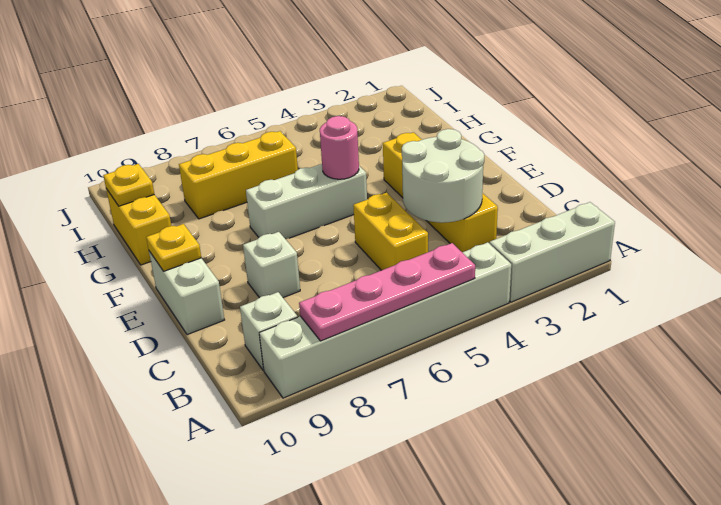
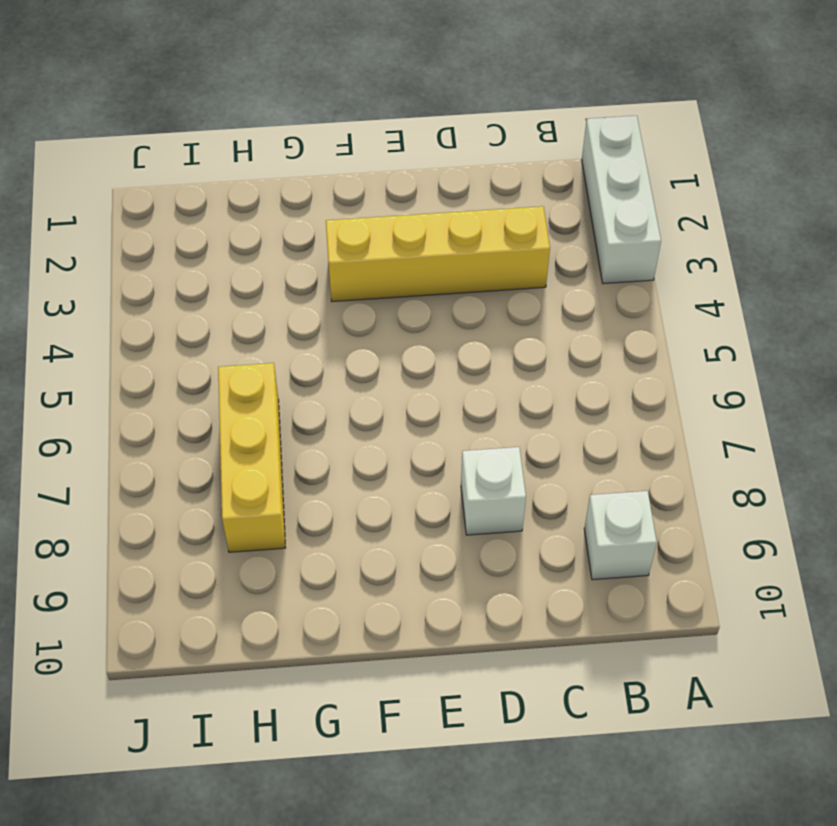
none -> white 1x6 brick [259,242,511,398]
none -> yellow 1x2 brick [353,193,428,270]
none -> white 1x2 brick [149,251,224,335]

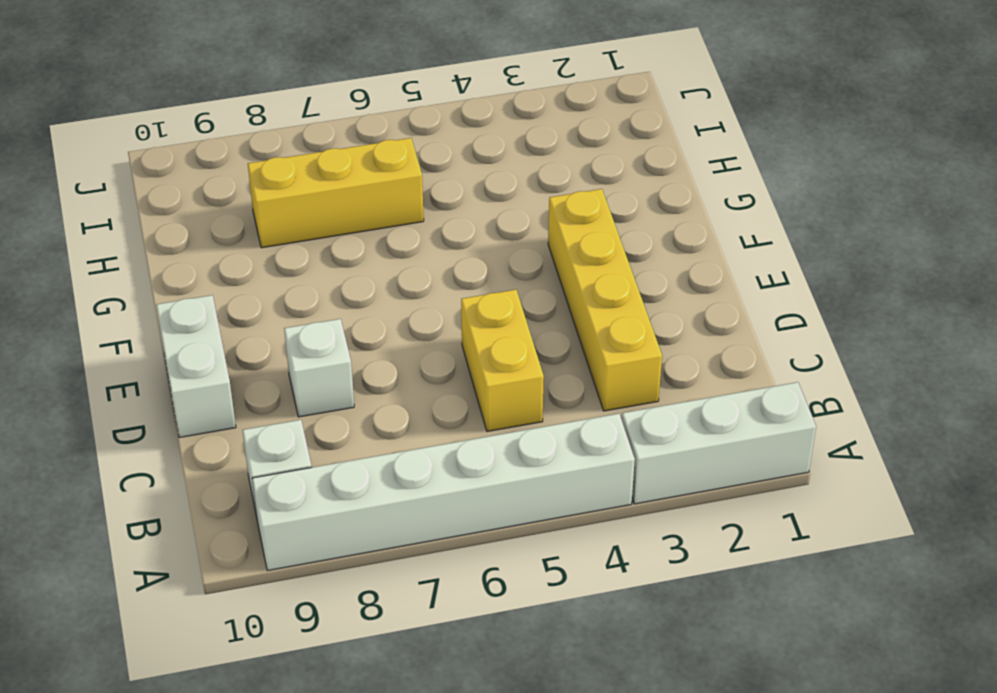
none -> white 1x3 brick [246,164,367,239]
none -> yellow 1x2 brick [106,189,171,265]
none -> pink 1x4 plate [299,243,475,341]

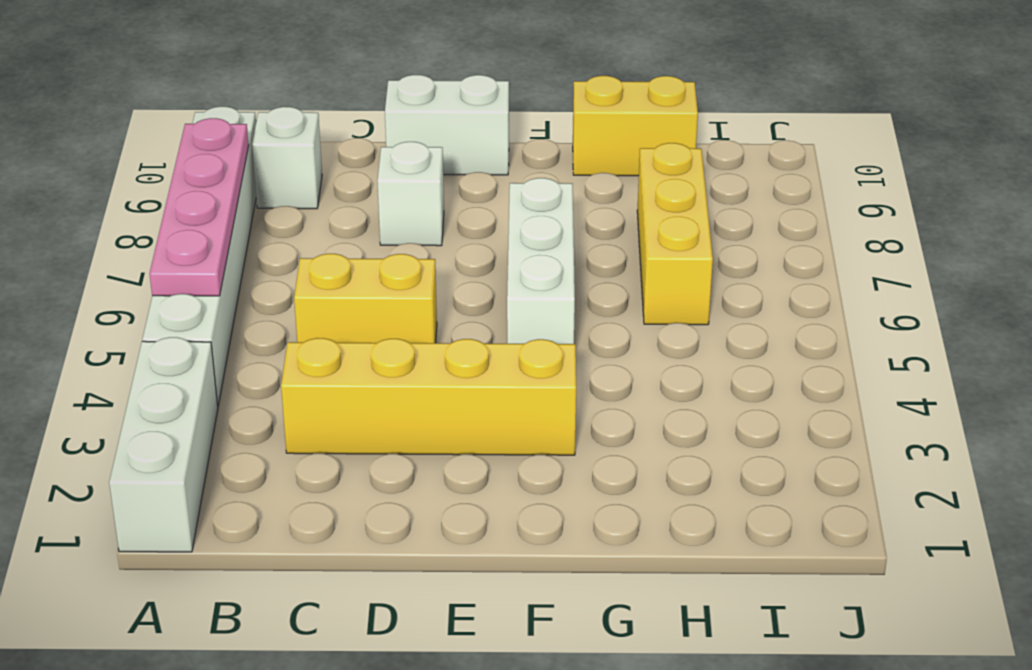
none -> white 2x2 round brick [402,129,484,223]
none -> yellow 1x1 plate [146,224,201,271]
none -> pink 1x1 round brick [320,116,359,179]

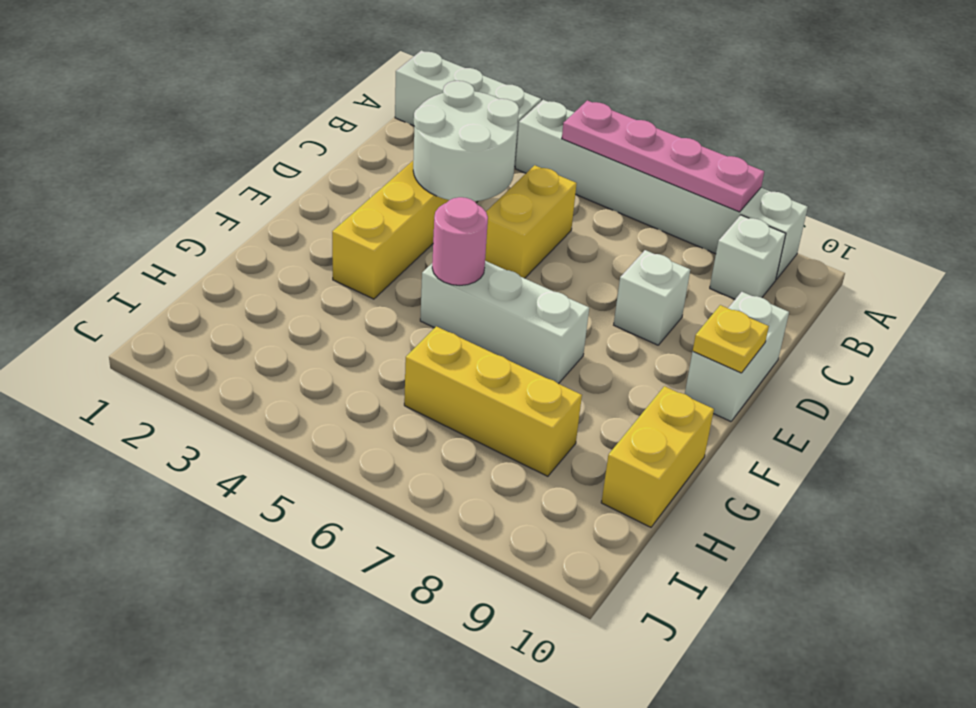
none -> yellow 1x1 plate [103,164,154,206]

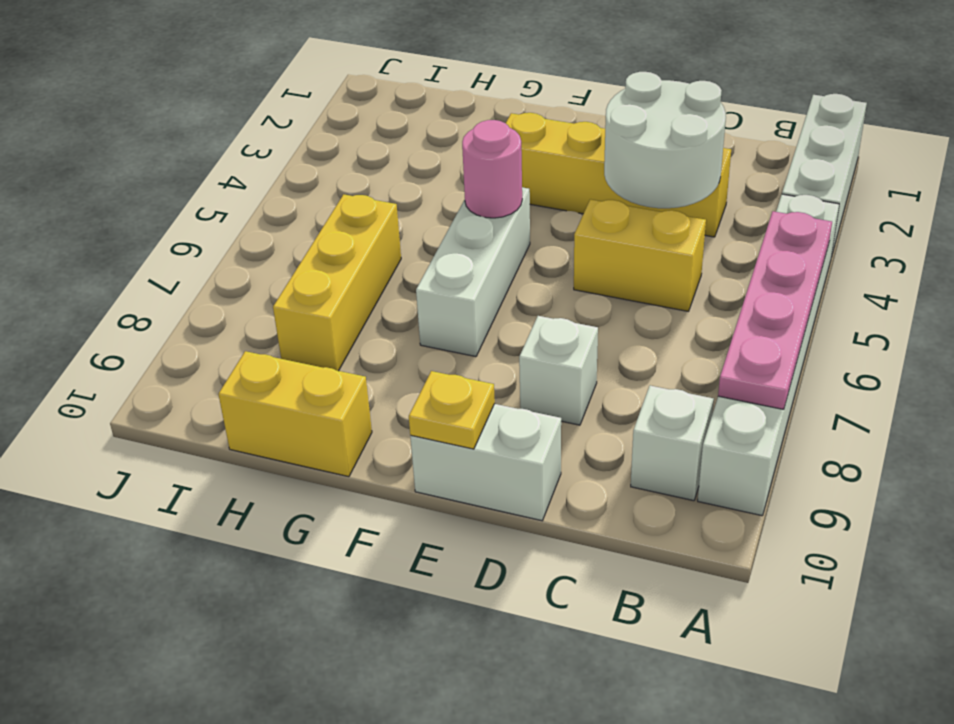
none -> yellow 1x1 plate [103,164,154,206]

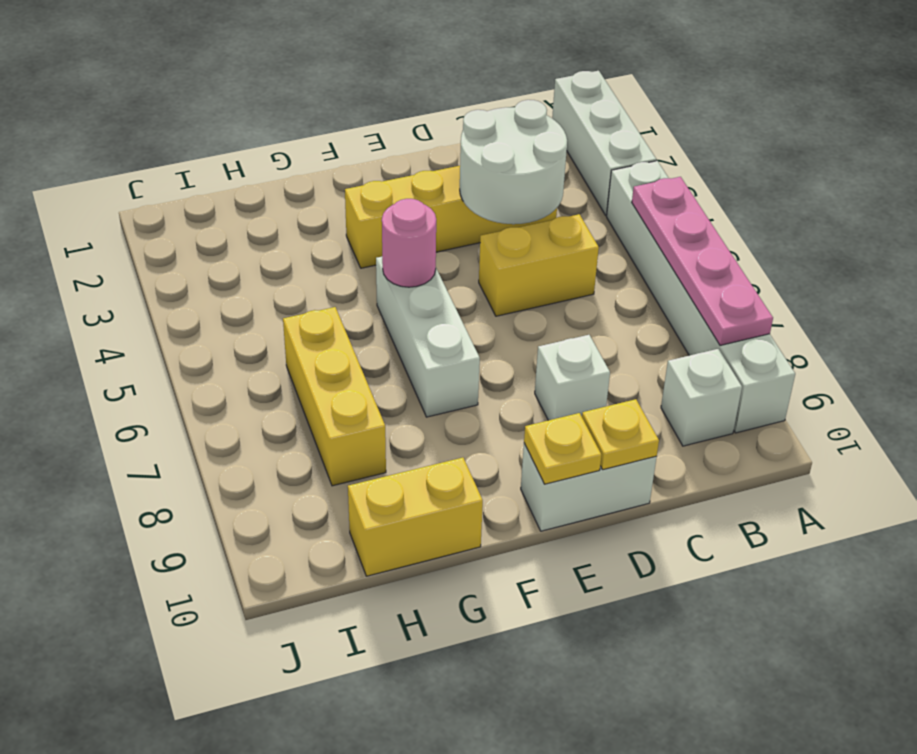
yellow 1x1 plate [582,399,659,470] -> yellow 1x1 plate moved to [103,164,154,206]

